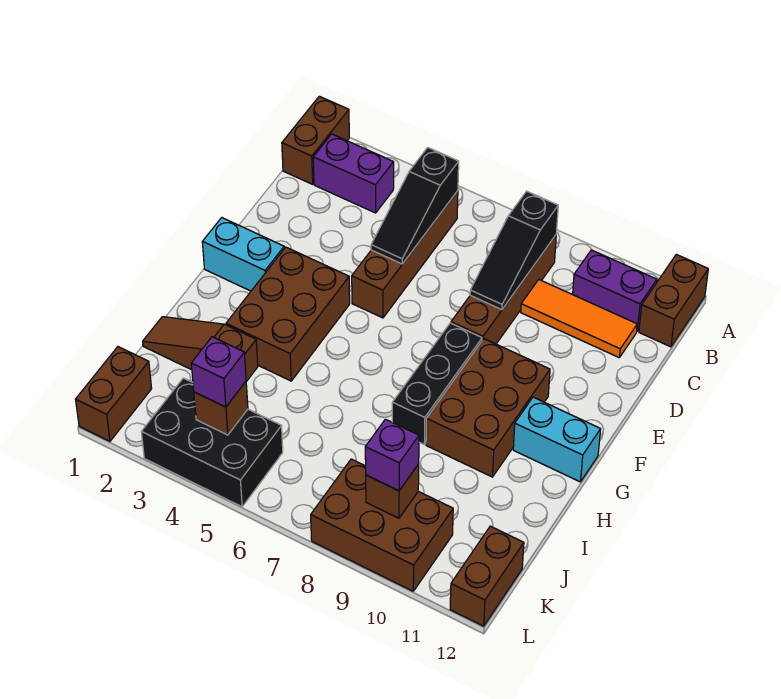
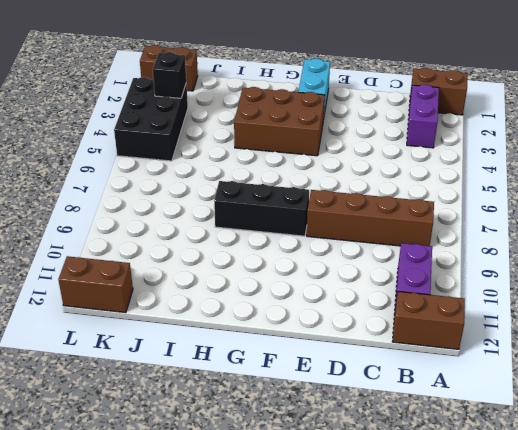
black 1x1 brick [153,52,186,98] -> none
none -> brown 1x4 brick [352,191,458,318]
none -> orange 1x3 tile [521,280,637,357]
none -> brown 2x3 brick [426,339,550,477]

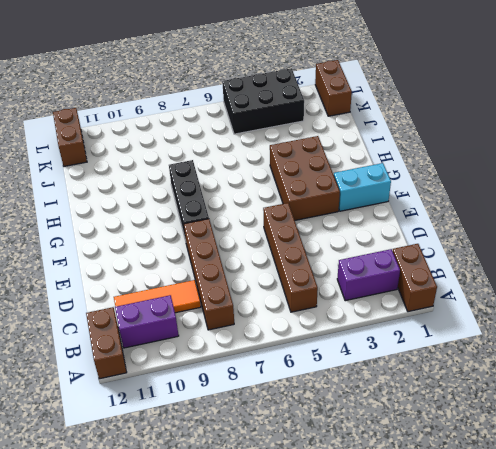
none -> brown 2x3 brick [426,339,550,477]
none -> cyan 1x2 brick [513,397,601,482]
none -> brown 1x3 slope [143,317,258,382]

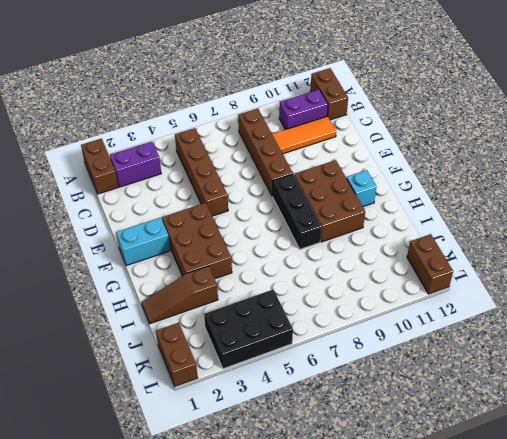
cyan 1x1 brick [347,170,376,207] -> cyan 1x2 brick [513,397,601,482]
none -> brown 2x3 brick [311,459,453,591]
none -> black 1x3 slope [371,148,459,264]
none -> black 1x3 slope [470,191,558,310]

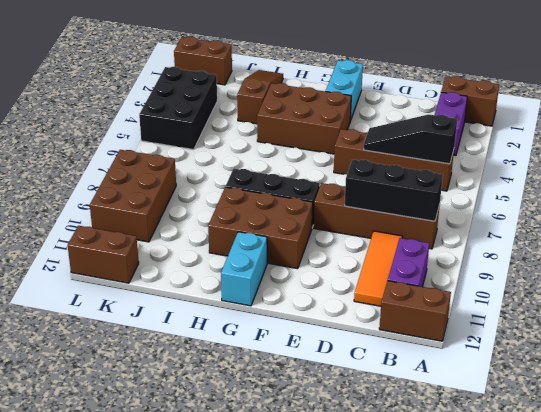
black 1x3 brick [345,160,443,221] -> black 1x3 slope [470,191,558,310]
none -> brown 1x1 brick [194,382,248,435]
none -> brown 1x1 brick [366,464,419,518]
none -> purple 1x1 brick [191,337,246,407]

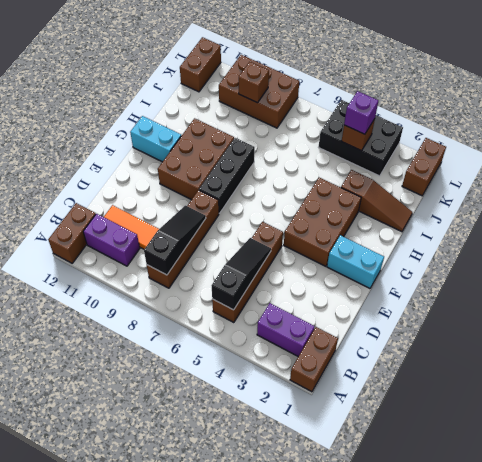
none -> purple 1x1 brick [365,419,419,491]

